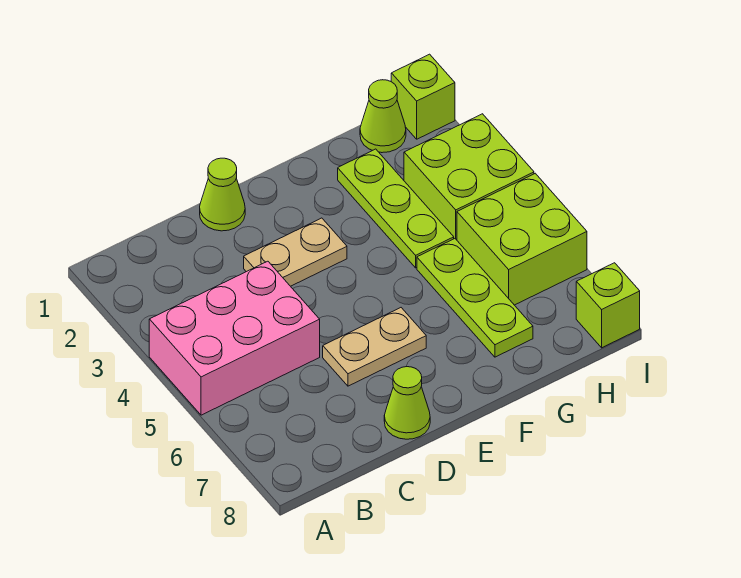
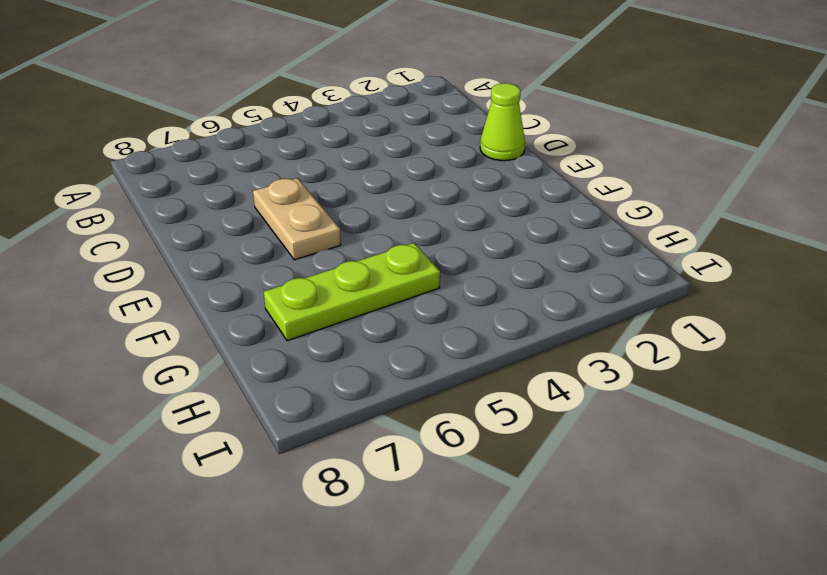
none -> pink 2x3 brick [149,261,320,415]
none -> tan 1x2 plate [244,218,347,286]
none -> lime 1x1 cone [384,367,430,439]

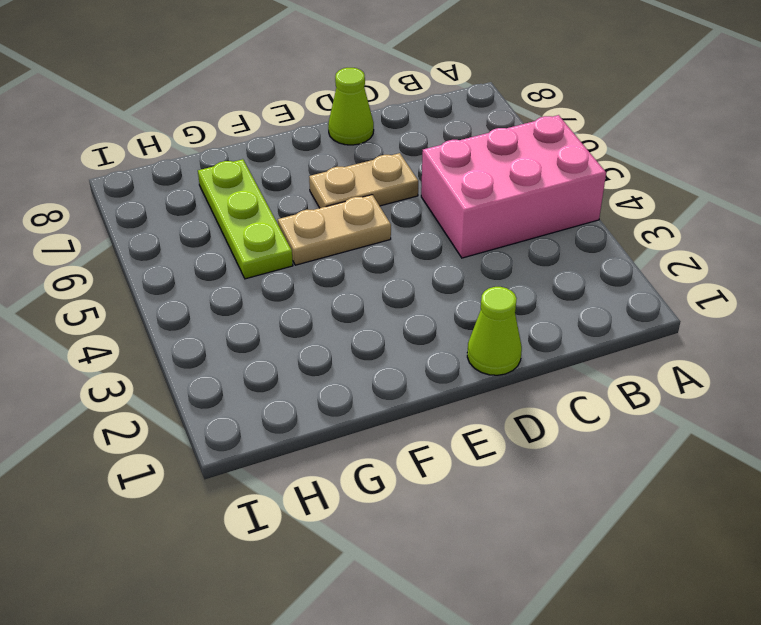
tan 1x2 plate [278,195,391,265] -> tan 1x2 plate moved to [244,218,347,286]
none -> lime 1x3 plate [338,149,454,268]
none -> lime 1x1 cone [360,80,406,153]
none -> lime 2x2 brick [404,114,534,240]

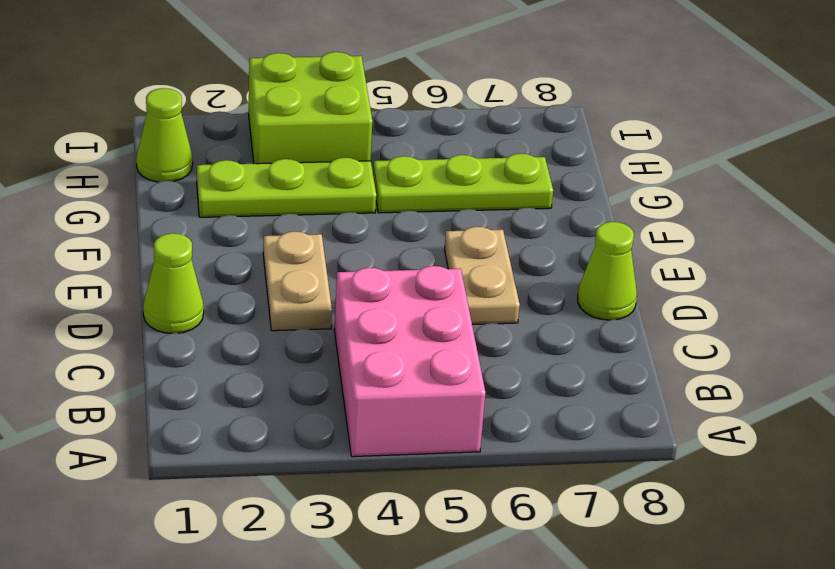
none -> lime 2x2 brick [457,173,587,305]
none -> lime 1x1 brick [391,54,455,139]
none -> lime 1x1 brick [576,263,640,348]

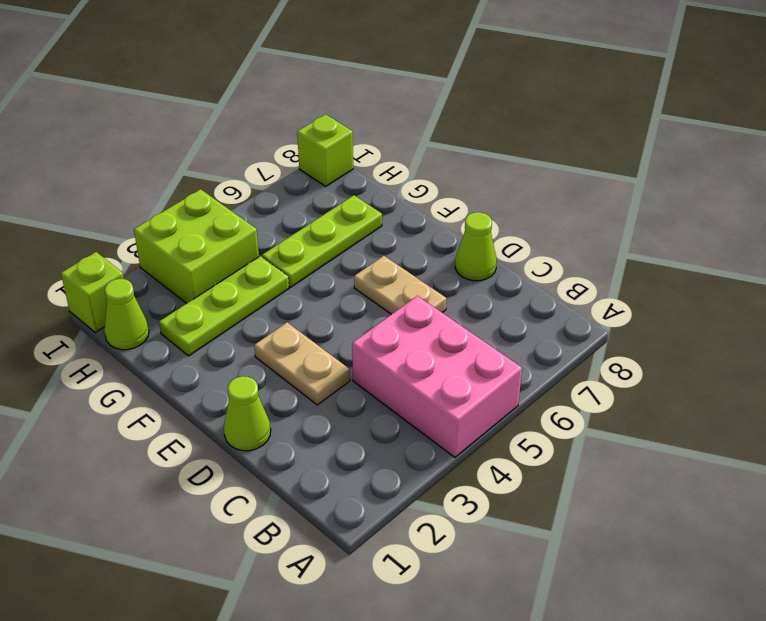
none -> lime 2x2 brick [457,173,587,305]

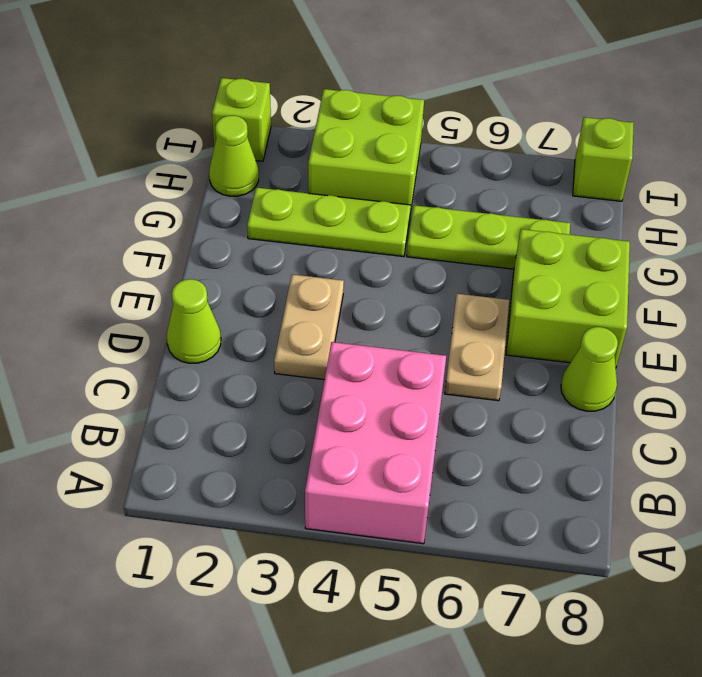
lime 2x2 brick [506,229,630,367] -> lime 2x2 brick moved to [457,173,587,305]

